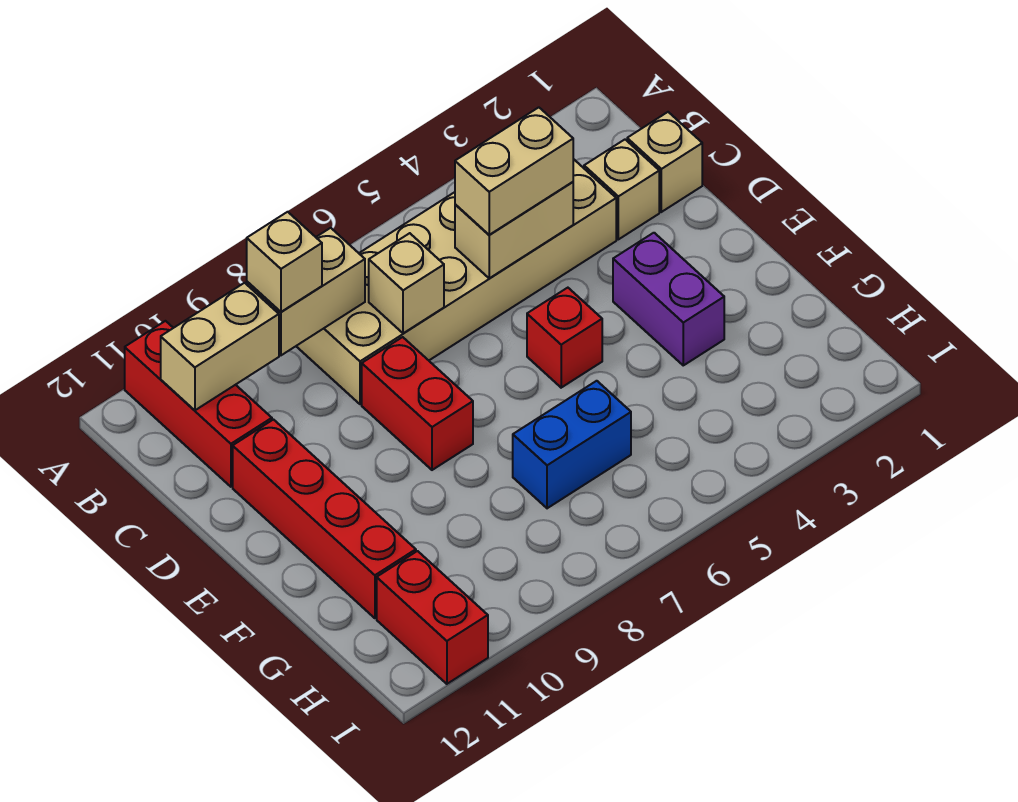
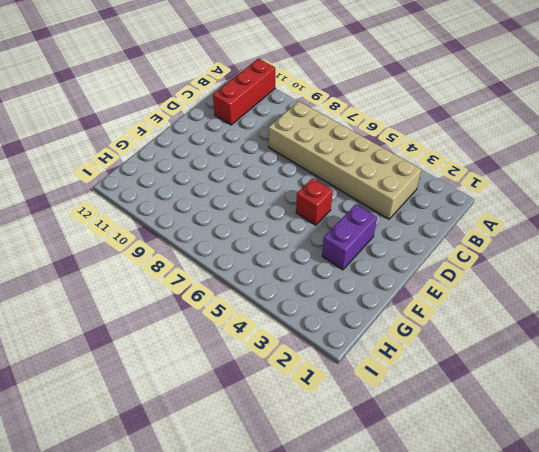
none -> tan 1x1 brick [627,112,702,212]
none -> tan 1x1 brick [584,140,659,239]
none -> red 1x2 brick [362,337,473,470]

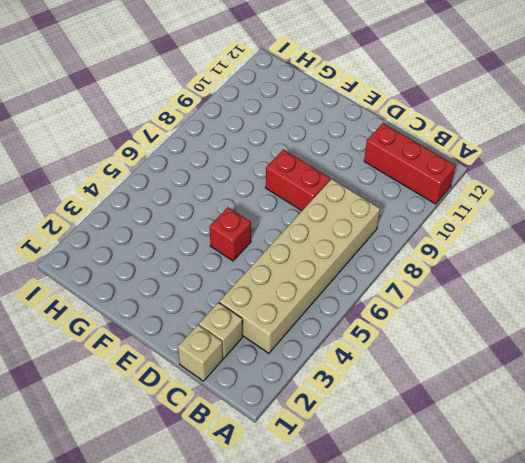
none -> red 1x4 brick [233,420,416,618]
none -> purple 1x2 brick [613,233,724,365]
none -> blue 1x2 brick [513,381,631,508]

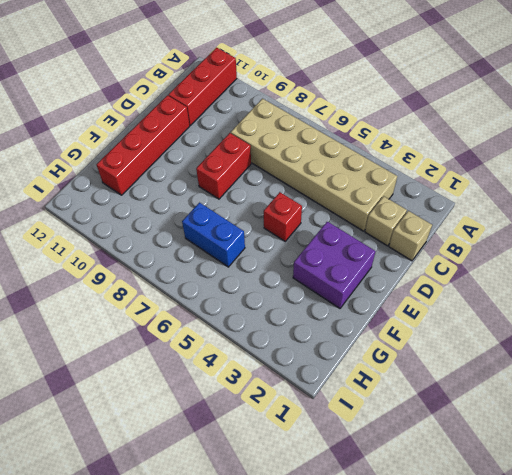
purple 2x2 brick [293,221,375,308] -> purple 1x2 brick [613,233,724,365]
none -> red 1x2 brick [377,551,488,684]
none -> tan 1x2 brick [247,228,365,355]
none -> tan 1x2 brick [161,283,279,410]

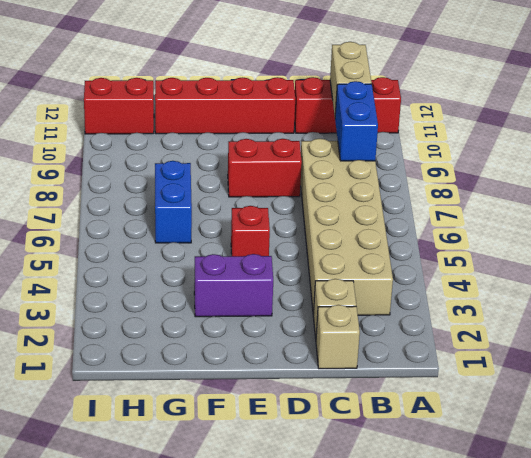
blue 1x2 brick [335,81,378,161] -> tan 1x2 brick [247,228,365,355]
none -> tan 1x2 brick [455,182,573,278]
none -> tan 1x1 brick [369,233,444,333]
none -> tan 1x1 brick [247,212,322,312]

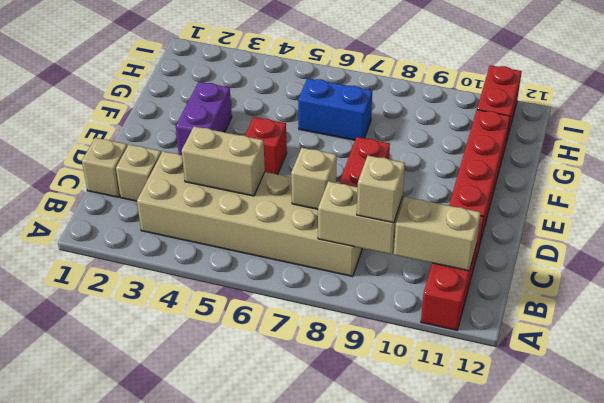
none -> tan 1x2 brick [455,107,573,235]

